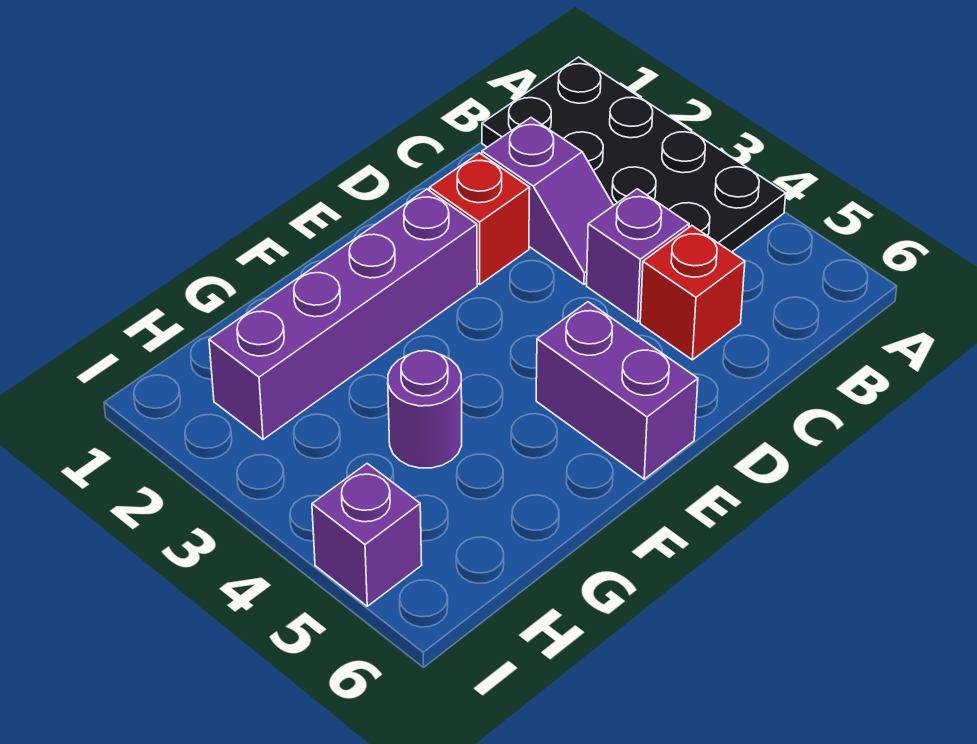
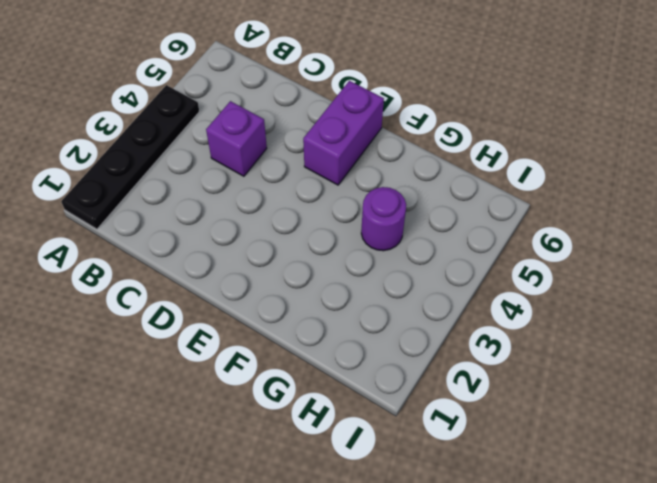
black 1x4 plate [61,85,199,229] -> black 2x4 plate [482,57,786,252]
none -> purple 1x2 slope [482,118,614,284]
none -> red 1x1 brick [640,226,745,360]

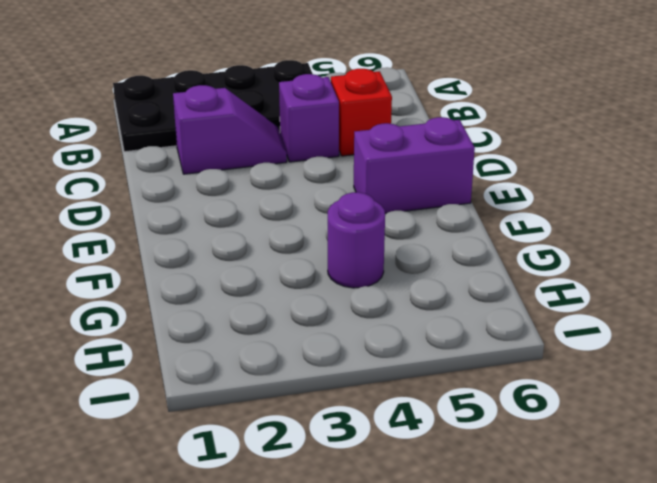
none -> red 1x1 brick [430,153,530,284]
none -> purple 1x4 brick [209,189,477,439]

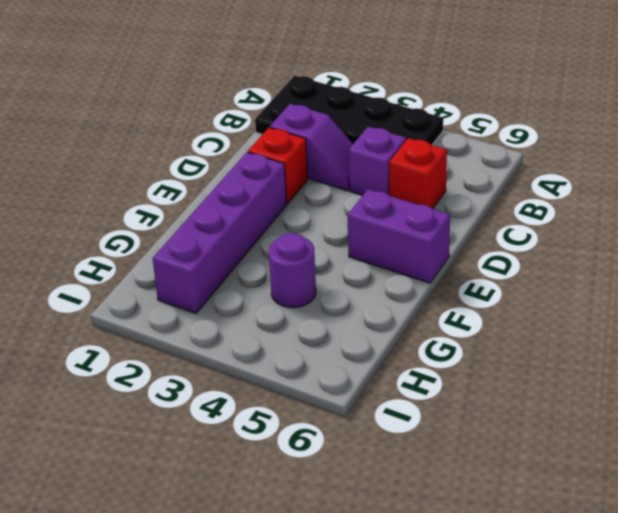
none -> purple 1x1 brick [312,463,422,606]

